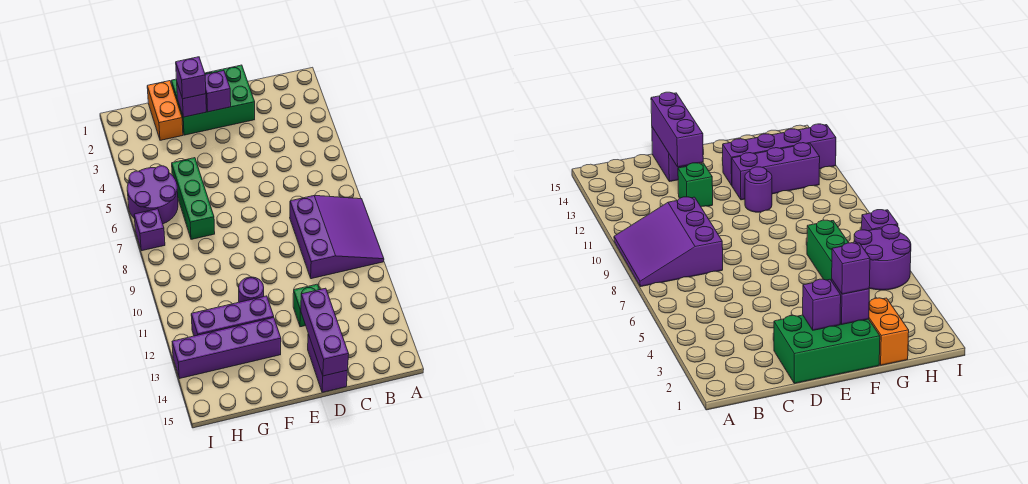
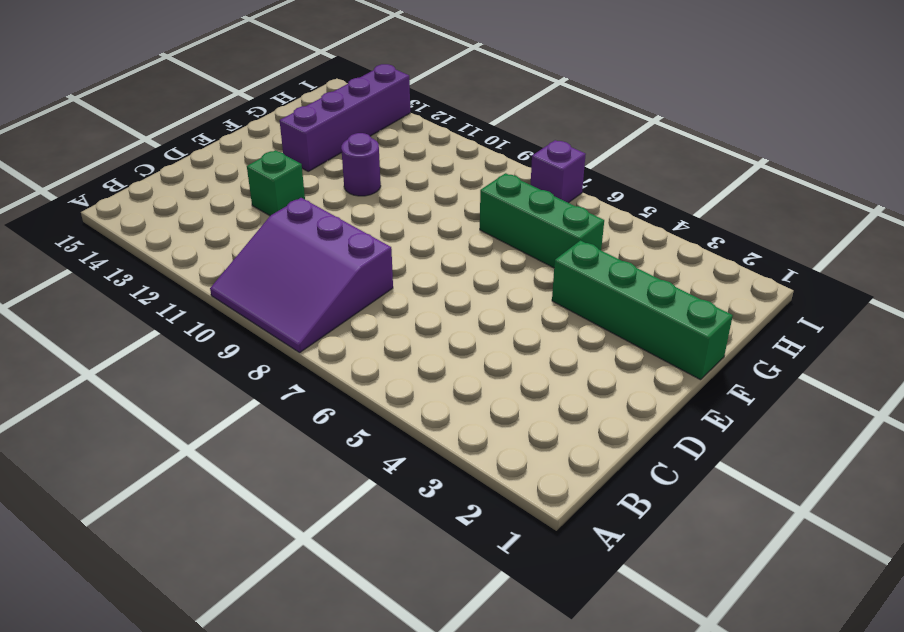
green 1x4 brick [552,241,733,380] -> green 2x3 brick [171,65,255,135]
none -> purple 1x2 brick [308,334,347,392]
none -> purple 1x3 brick [191,296,274,336]
none -> orange 1x2 brick [147,81,183,140]

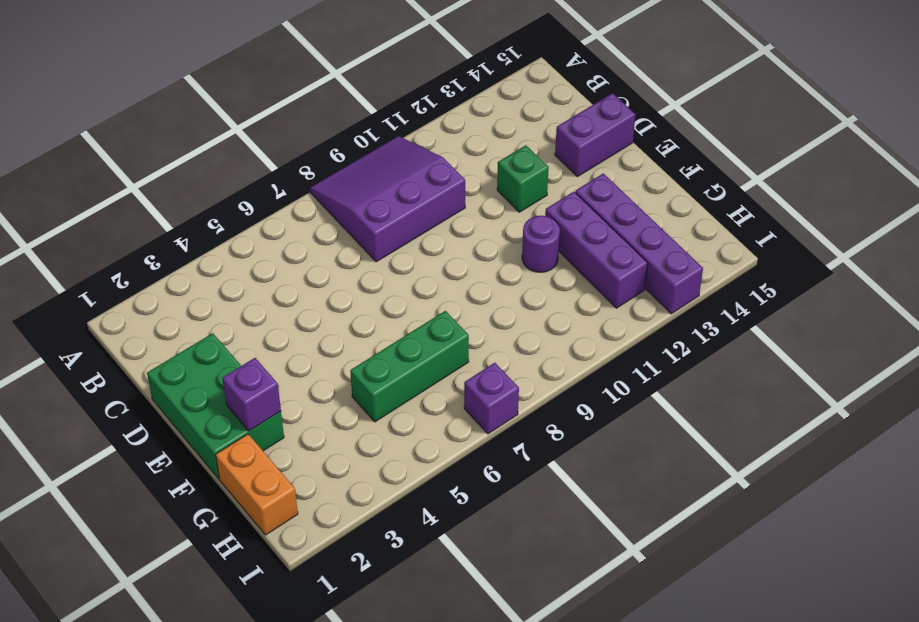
orange 1x2 brick [216,434,298,535] -> orange 1x2 brick turned to [147,81,183,140]
none -> purple 2x2 round brick [127,166,178,224]
none -> purple 1x3 brick [301,288,349,376]
none -> purple 1x1 brick [205,71,231,112]

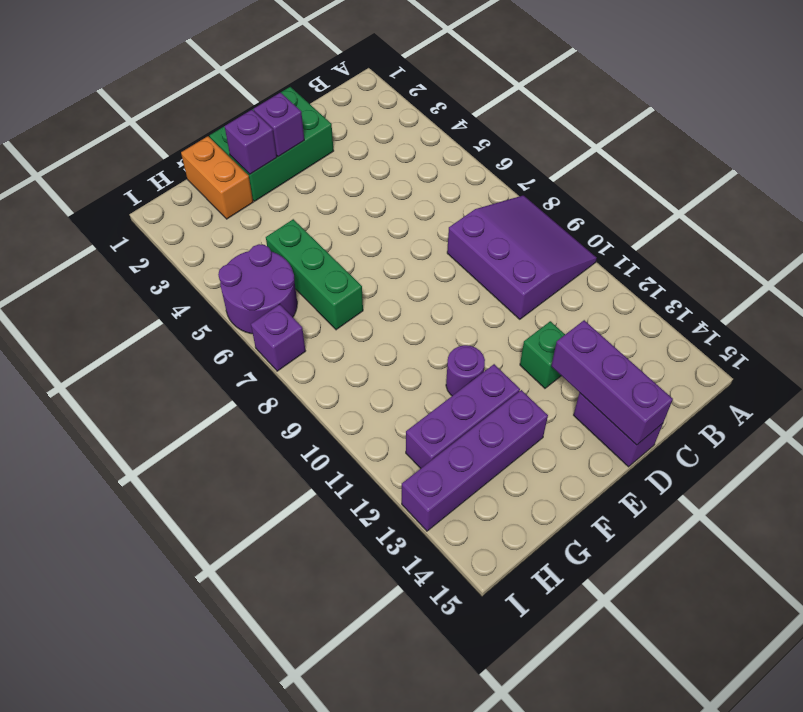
none -> purple 1x1 brick [176,57,206,99]

